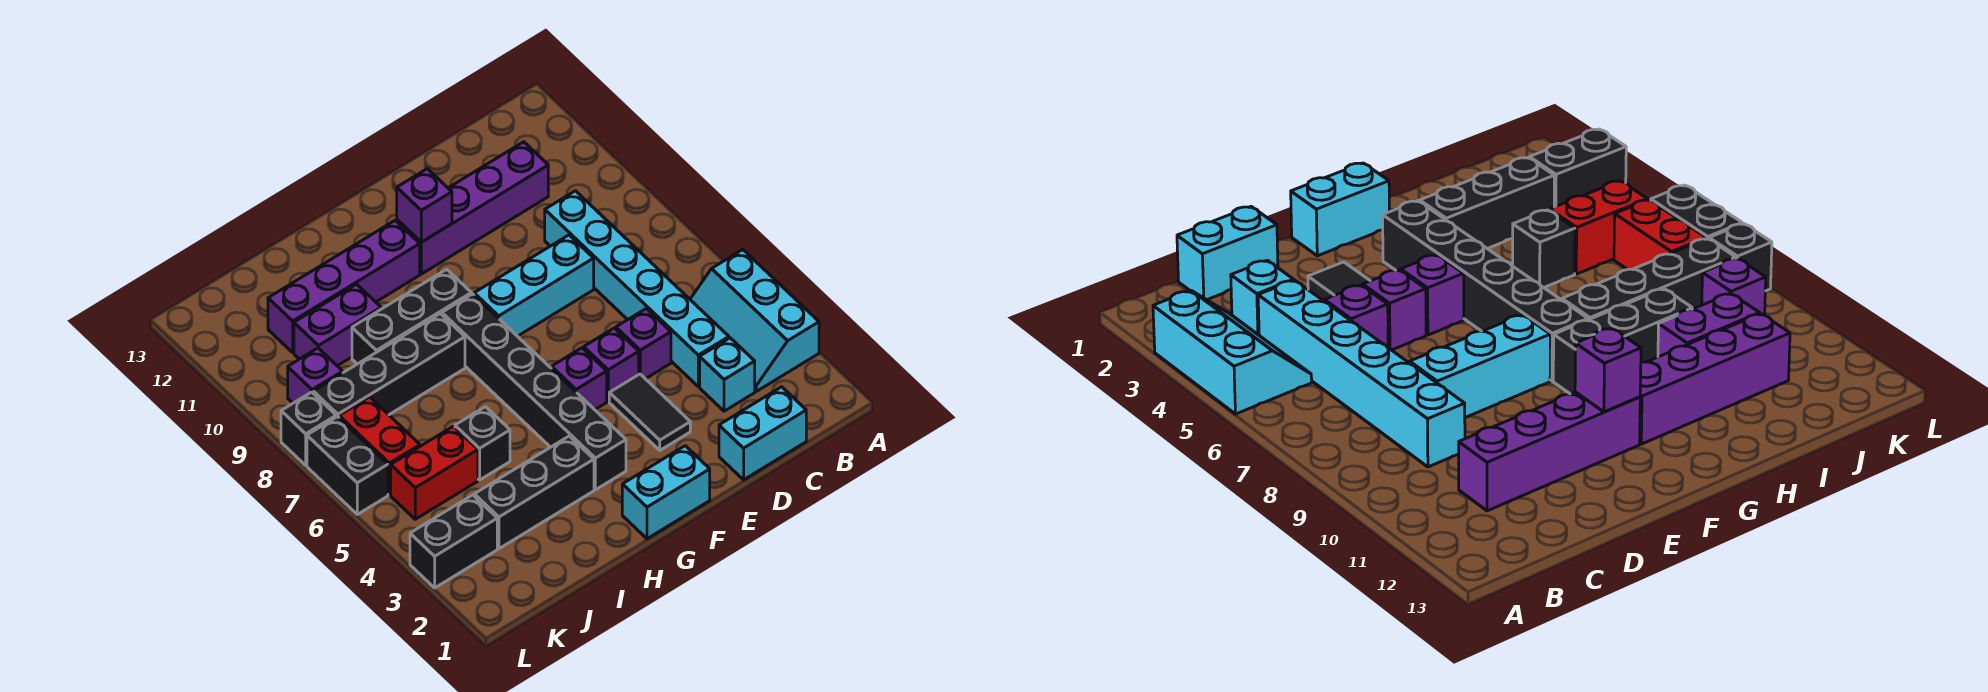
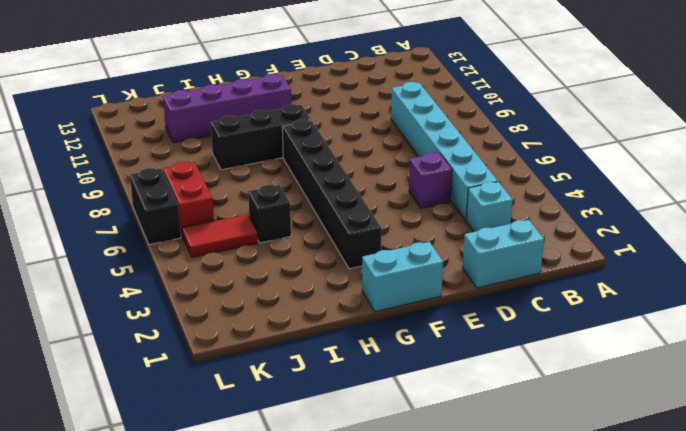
red 1x2 tile [182,214,258,257] -> red 1x2 brick [391,426,478,519]
none -> cyan 2x3 slope [690,250,819,391]
none -> purple 1x4 brick [397,142,548,274]
none -> cyan 1x3 brick [474,235,594,336]

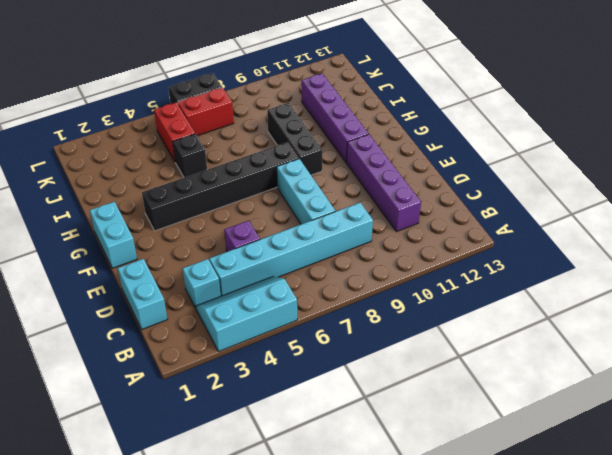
none -> black 1x2 tile [609,374,690,450]
none -> purple 1x1 brick [584,328,639,401]
none -> purple 1x1 brick [551,348,607,410]

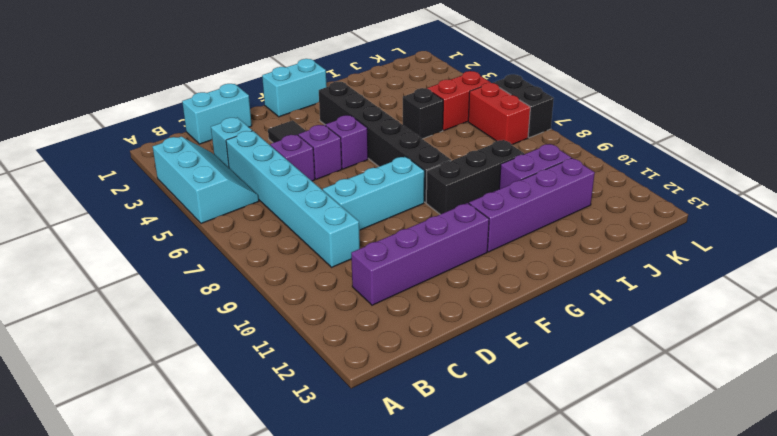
none -> black 1x3 brick [474,436,594,549]
none -> black 1x4 brick [313,314,465,417]
none -> black 1x2 brick [410,495,497,588]

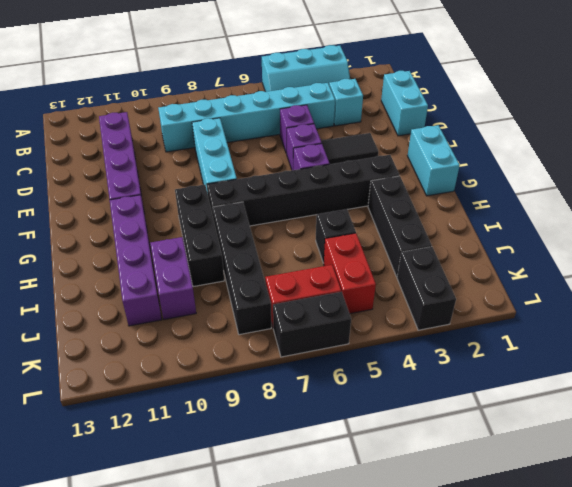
none -> purple 1x1 brick [288,348,343,403]
none -> black 1x1 brick [281,392,336,465]
none -> purple 1x1 brick [397,169,452,242]

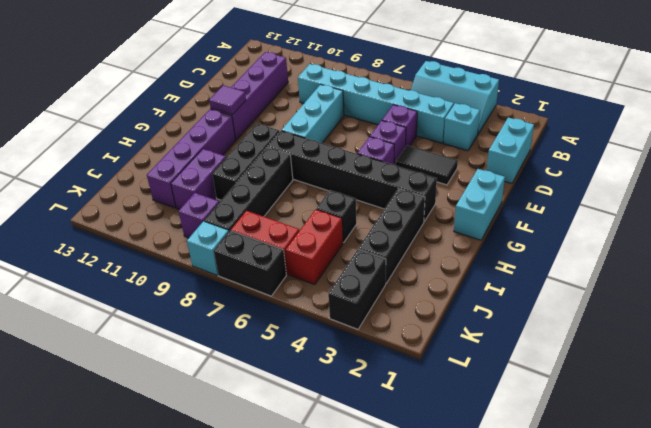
purple 1x1 tile [209,85,246,115] -> purple 1x1 brick [397,169,452,242]
cyan 1x1 brick [187,221,229,275] -> black 1x1 brick [281,392,336,465]

